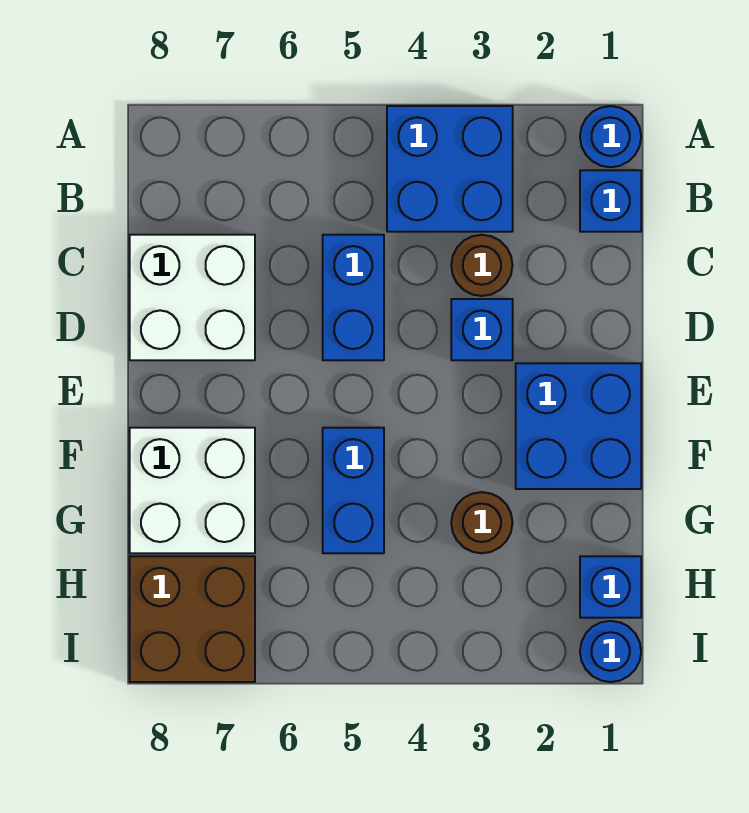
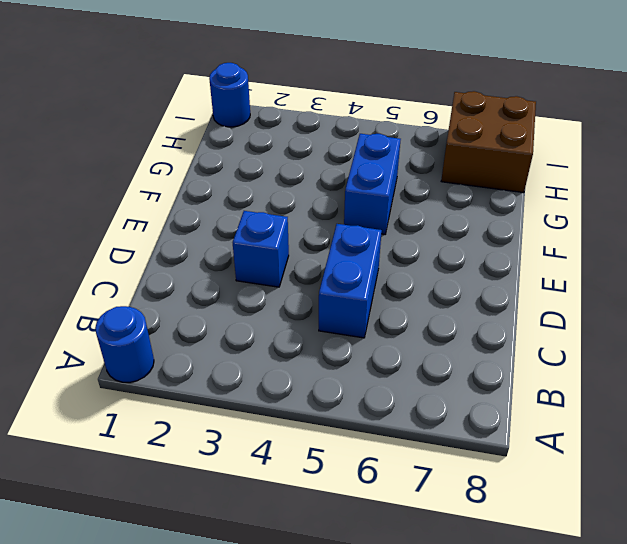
none -> blue 2x2 brick [387,106,513,232]
none -> blue 1x1 brick [580,170,641,232]
none -> brown 1x1 round brick [451,235,512,296]

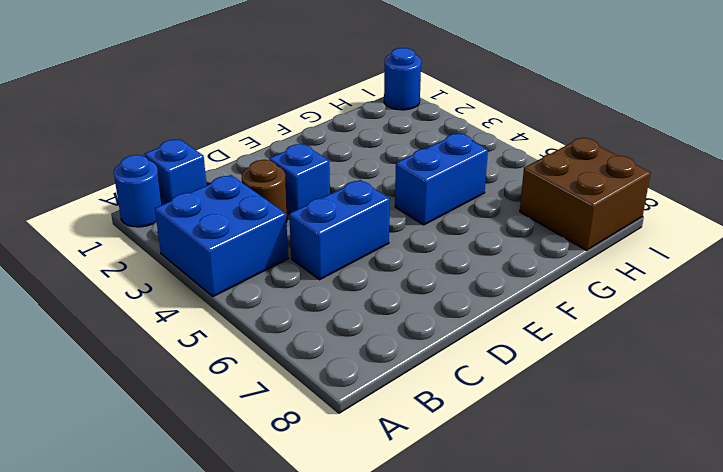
none -> white 2x2 brick [130,235,255,360]
none -> blue 2x2 brick [516,363,641,489]
none -> white 2x2 brick [130,428,255,553]

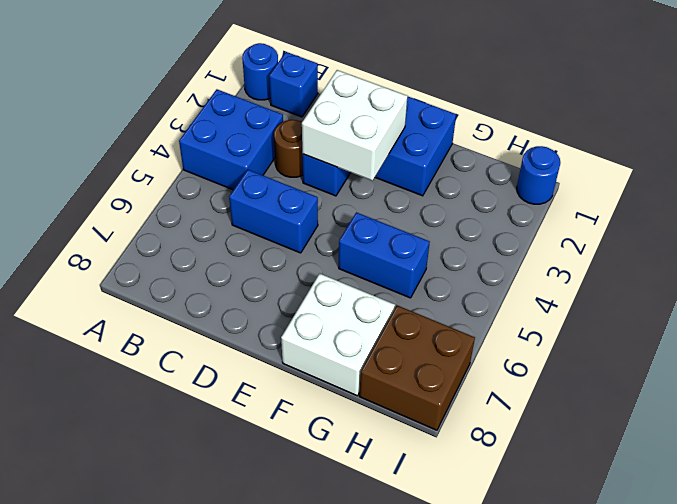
white 2x2 brick [302,70,408,181] -> white 2x2 brick moved to [130,235,255,360]
none -> brown 1x1 round brick [451,492,512,553]
none -> blue 1x1 brick [580,556,641,618]

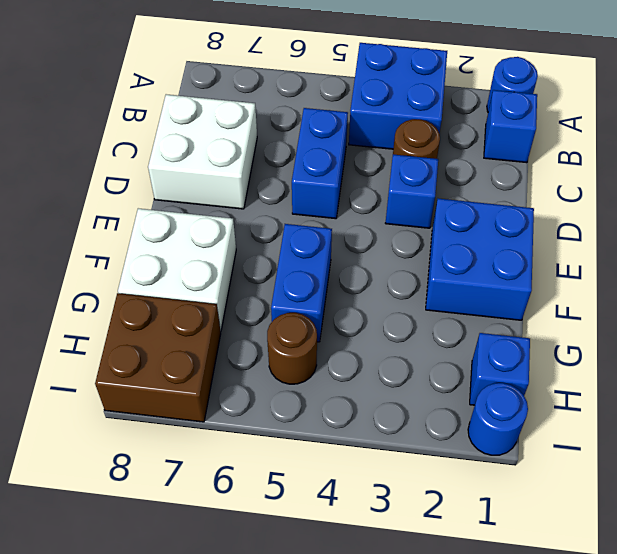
brown 1x1 round brick [267,313,317,384] -> brown 1x1 round brick moved to [451,492,512,553]

